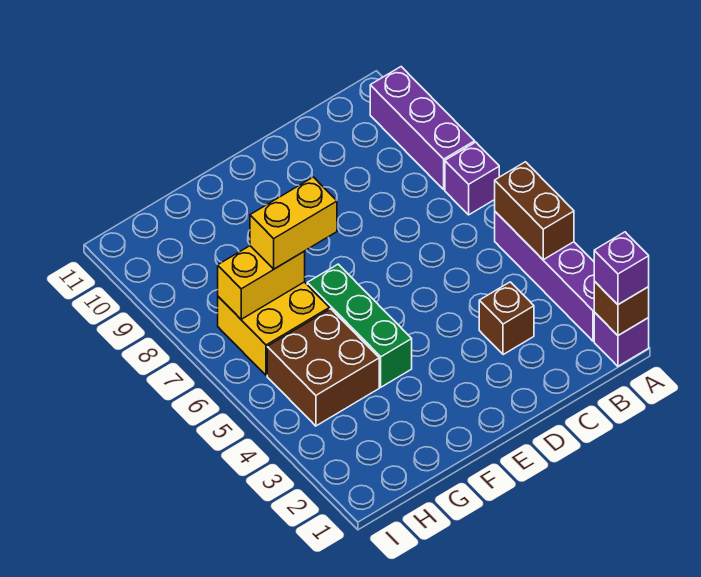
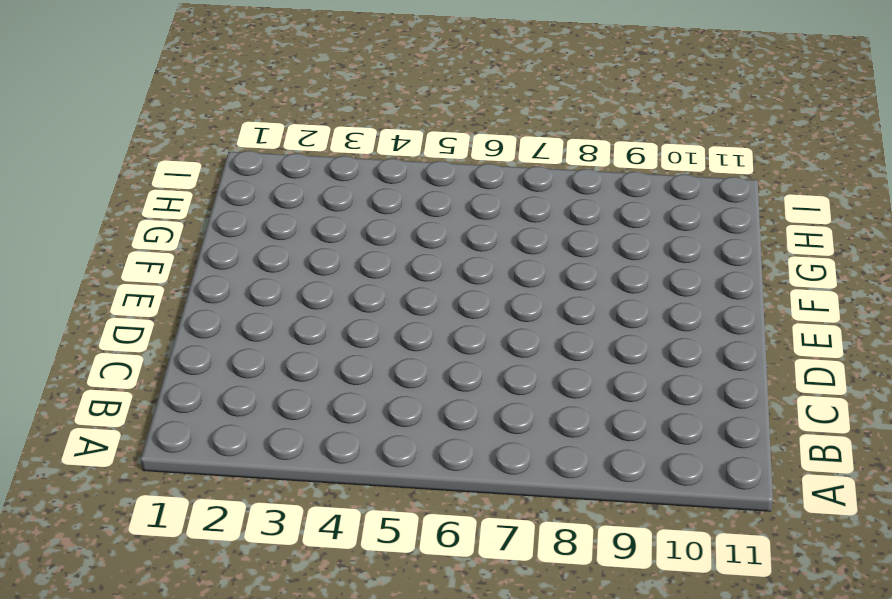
none -> purple 1x1 brick [594,312,649,366]
none -> purple 1x4 brick [495,212,594,341]
none -> purple 1x1 brick [445,142,499,215]

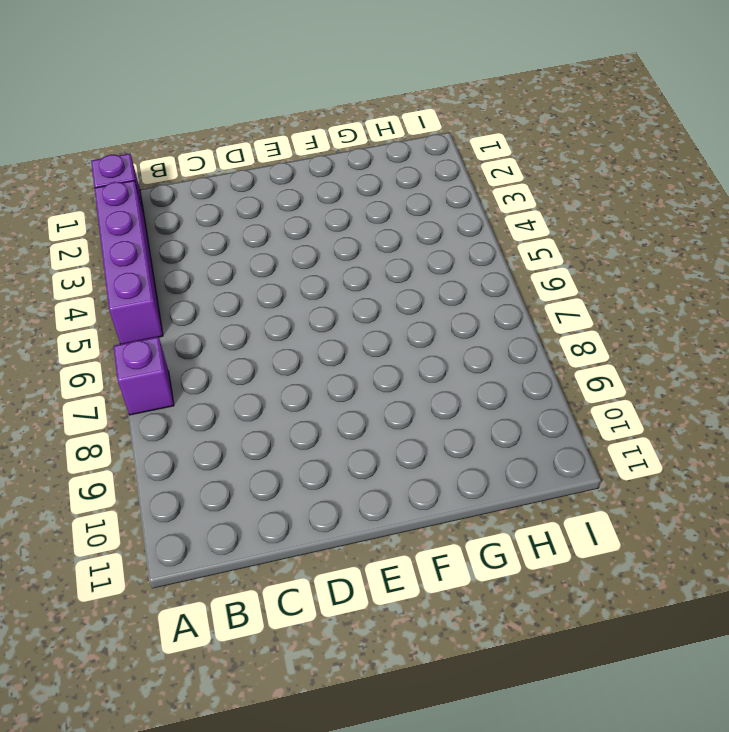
none -> purple 1x3 brick [370,67,475,189]
none -> brown 1x1 brick [479,282,534,355]
none -> green 1x3 brick [307,264,412,387]

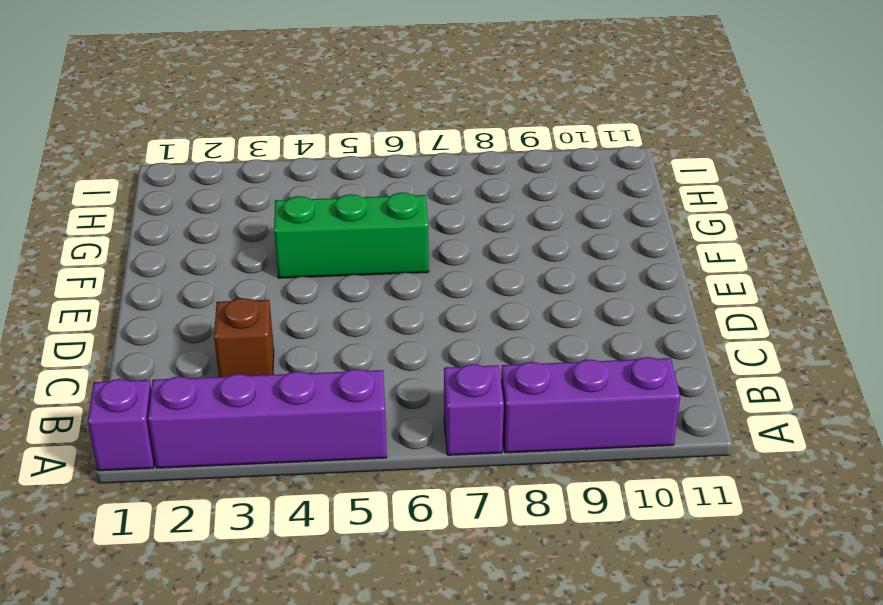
none -> brown 2x2 brick [267,309,379,426]
none -> yellow 2x2 brick [218,282,329,375]
none -> brown 1x1 brick [594,281,649,335]

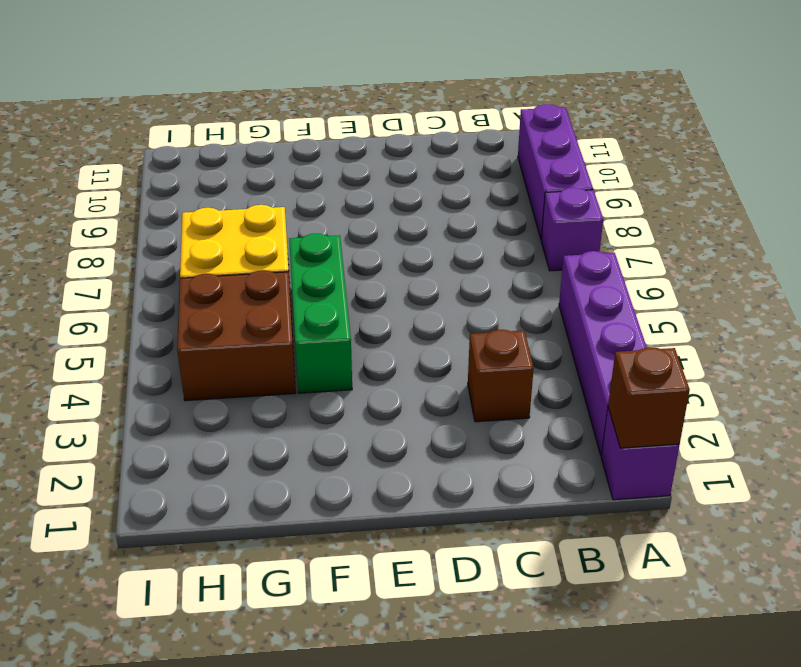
none -> brown 1x2 brick [495,162,574,260]
none -> yellow 1x2 brick [218,246,305,319]
none -> purple 1x1 brick [594,232,649,305]

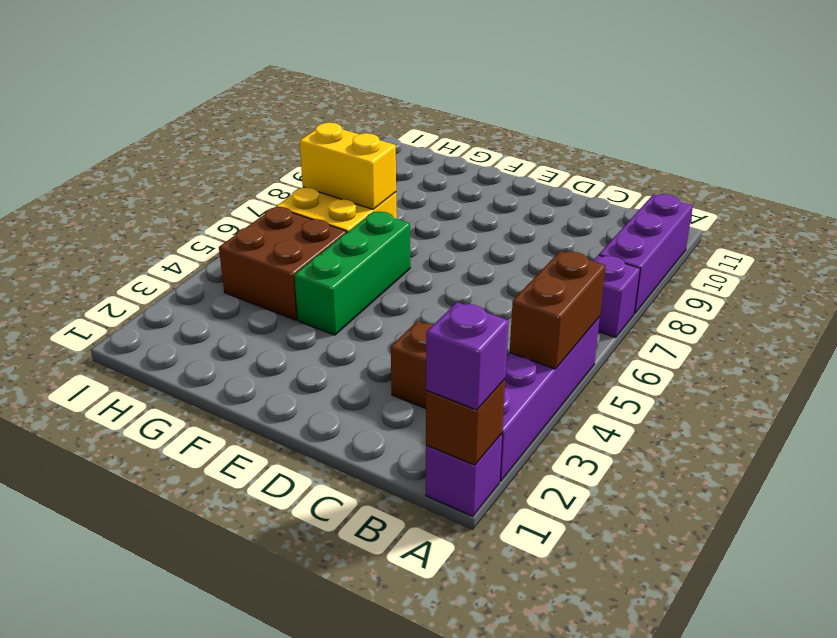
none -> yellow 1x2 brick [250,177,337,269]

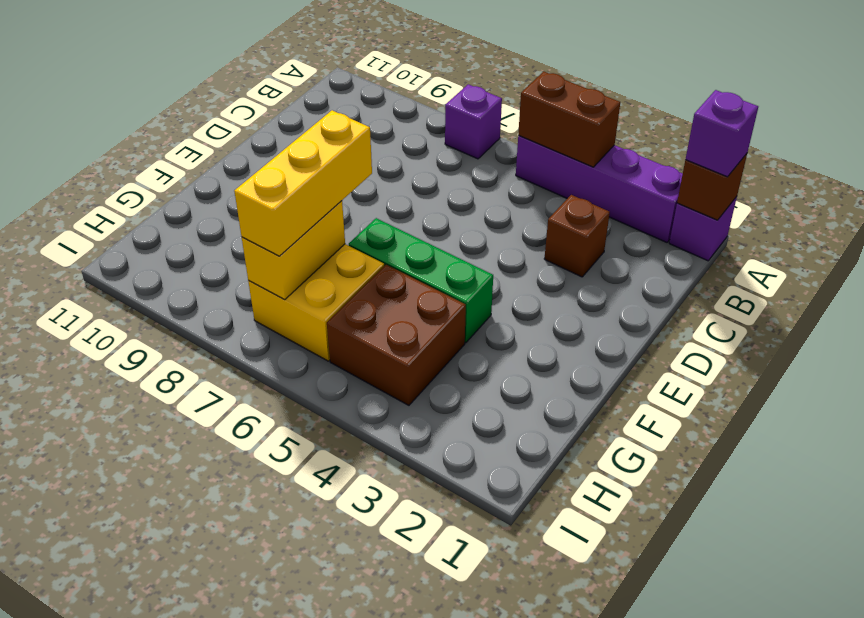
yellow 1x3 brick [234,110,372,256] -> yellow 1x2 brick [250,177,337,269]
none -> purple 1x3 brick [370,67,475,189]

